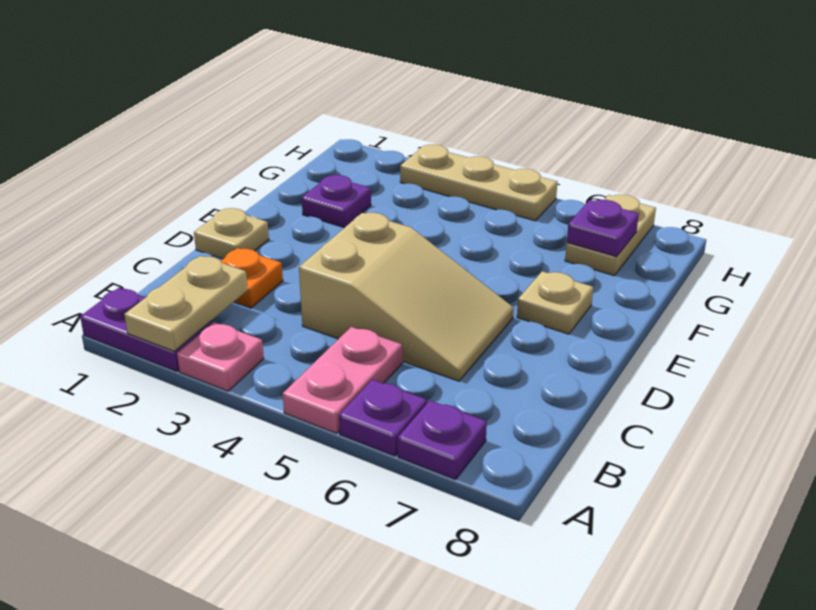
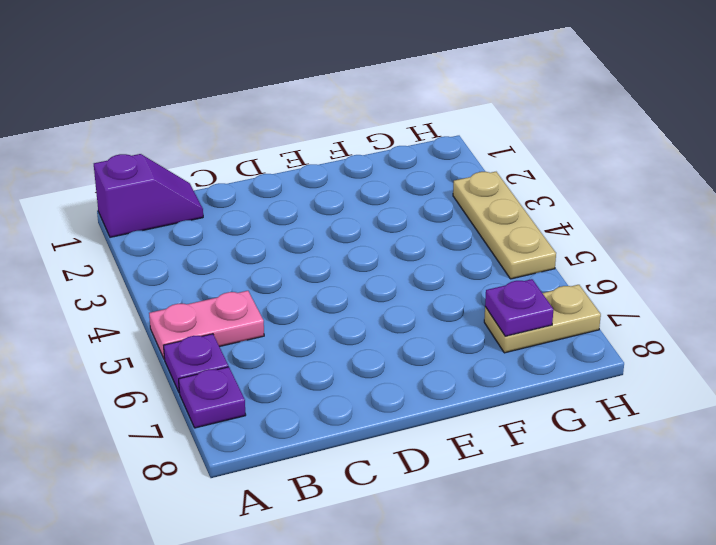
purple 1x2 slope [94,154,203,237] -> purple 1x2 plate [80,288,212,371]
none -> pink 1x1 plate [177,322,264,391]
none -> orange 1x1 plate [221,248,283,308]
none -> tan 2x3 slope [299,213,514,381]

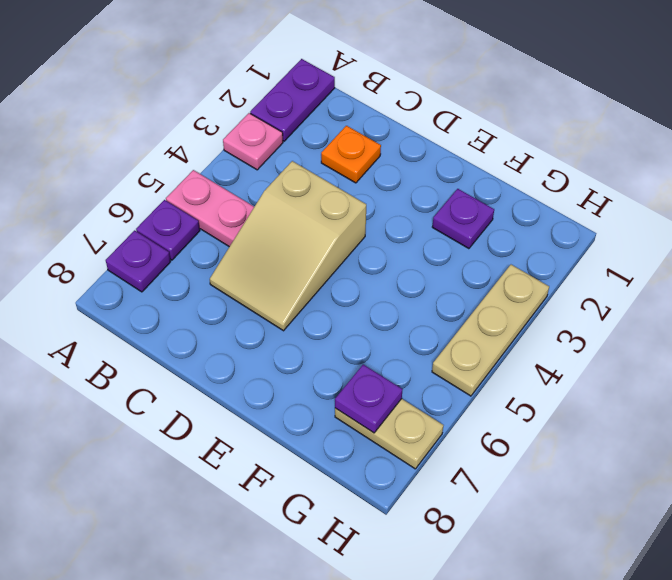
none -> tan 1x1 plate [194,208,269,259]
none -> tan 1x1 plate [517,271,593,334]
none -> tan 1x2 plate [124,256,248,351]

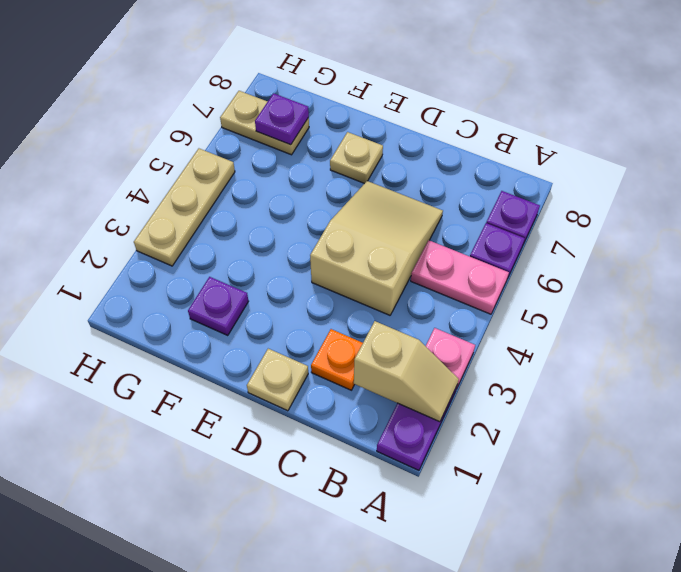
tan 1x2 slope [354,321,459,422] -> tan 1x2 plate [124,256,248,351]

